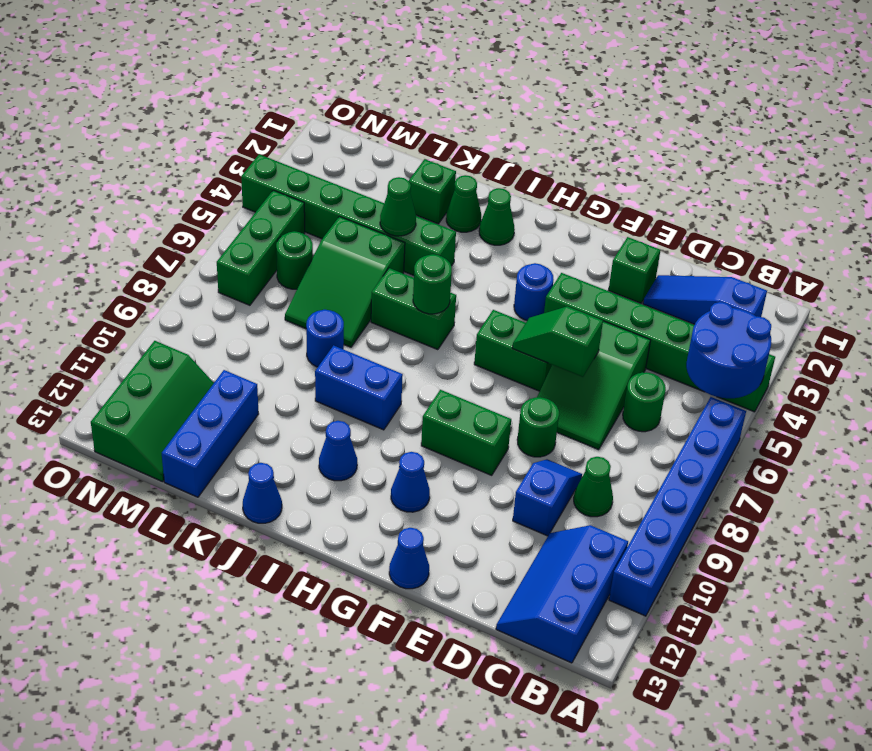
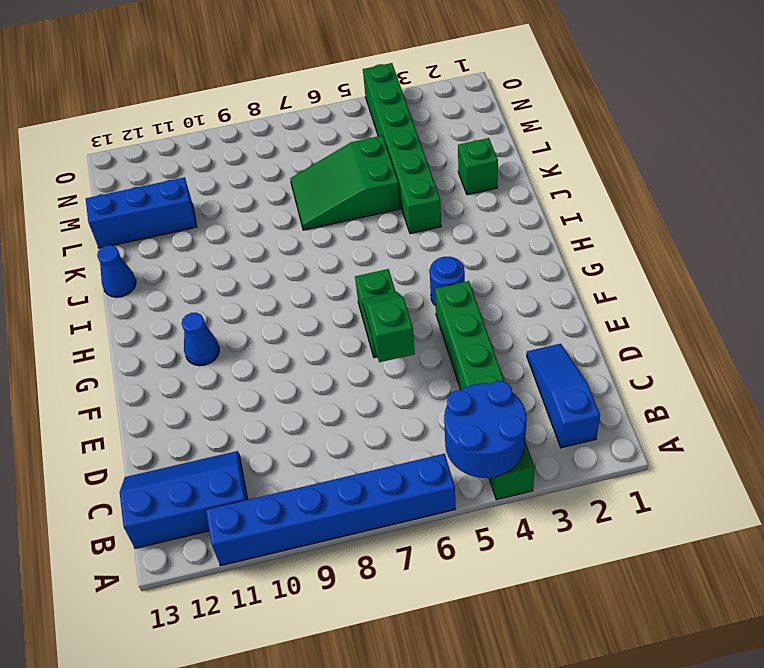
none -> green 1x1 round brick [623,372,666,432]
none -> green 1x1 cone [574,457,613,517]
none -> green 2x3 slope [537,321,651,450]
none -> blue 1x2 slope [513,459,582,536]

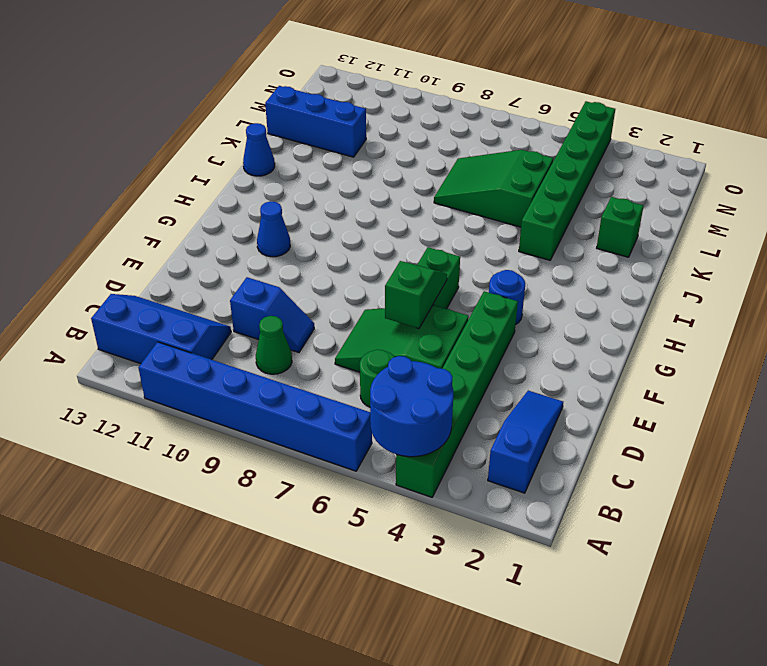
none -> green 1x1 brick [608,237,660,303]
none -> green 1x1 round brick [517,397,559,457]
none -> green 1x2 brick [421,390,511,475]
none -> blue 1x1 cone [389,528,429,589]

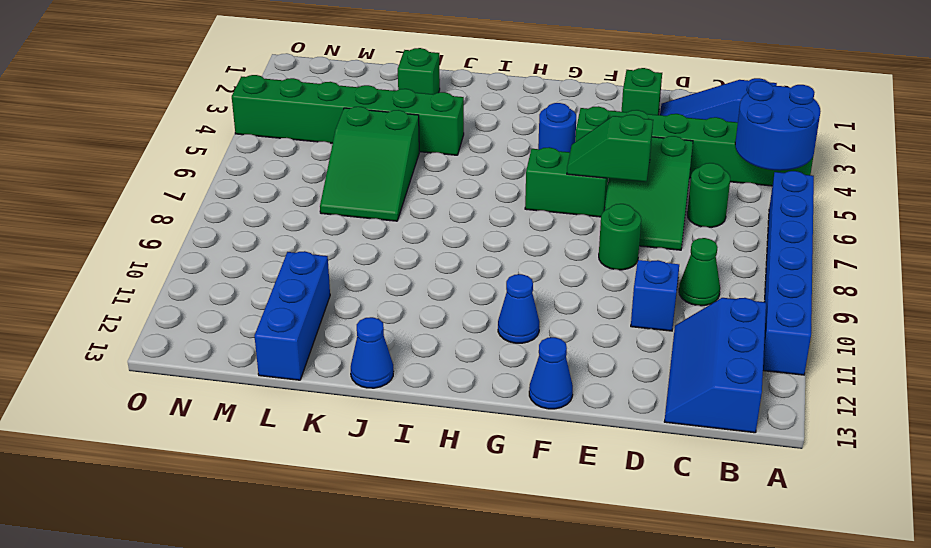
none -> green 1x2 brick [421,390,511,475]
none -> green 1x1 cone [479,188,515,245]
none -> green 1x2 brick [371,268,456,350]
none -> blue 1x2 brick [315,345,403,430]

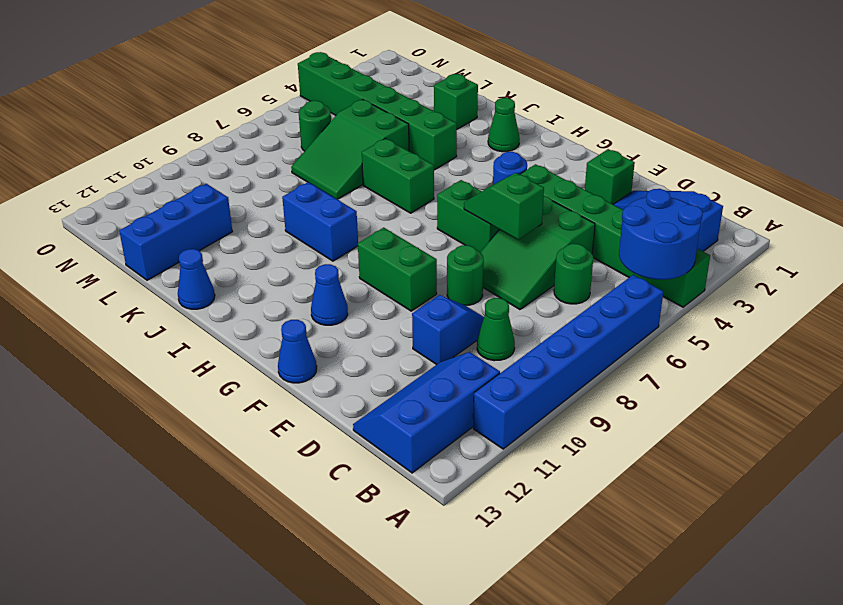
none -> blue 1x1 cone [319,421,357,481]
none -> green 1x1 cone [446,175,481,232]
none -> blue 1x1 round brick [306,310,344,367]
none -> green 2x3 slope [91,341,214,482]

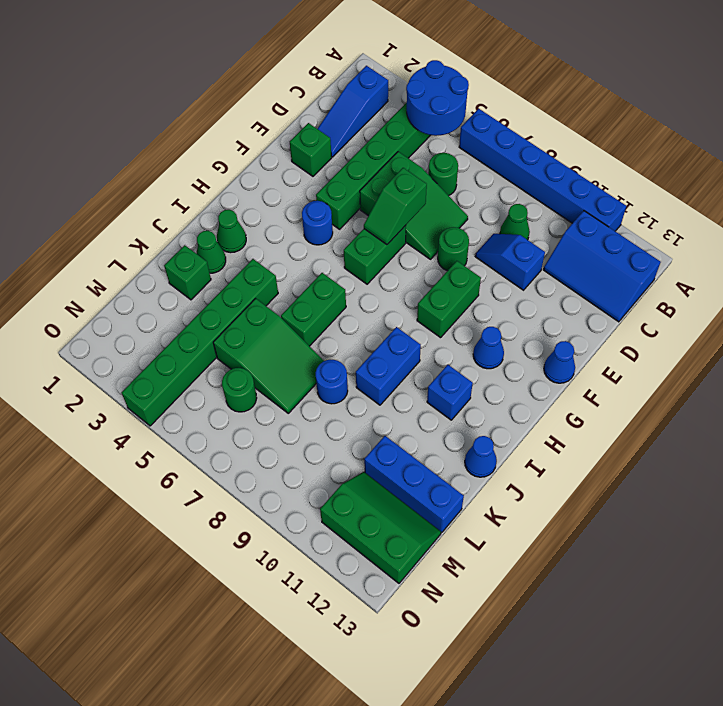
blue 1x1 brick [427,365,473,420] -> blue 1x1 cone [319,421,357,481]
none -> green 1x3 brick [217,190,305,305]
none -> green 1x1 round brick [413,254,452,314]
none -> green 1x1 cone [380,177,416,236]

